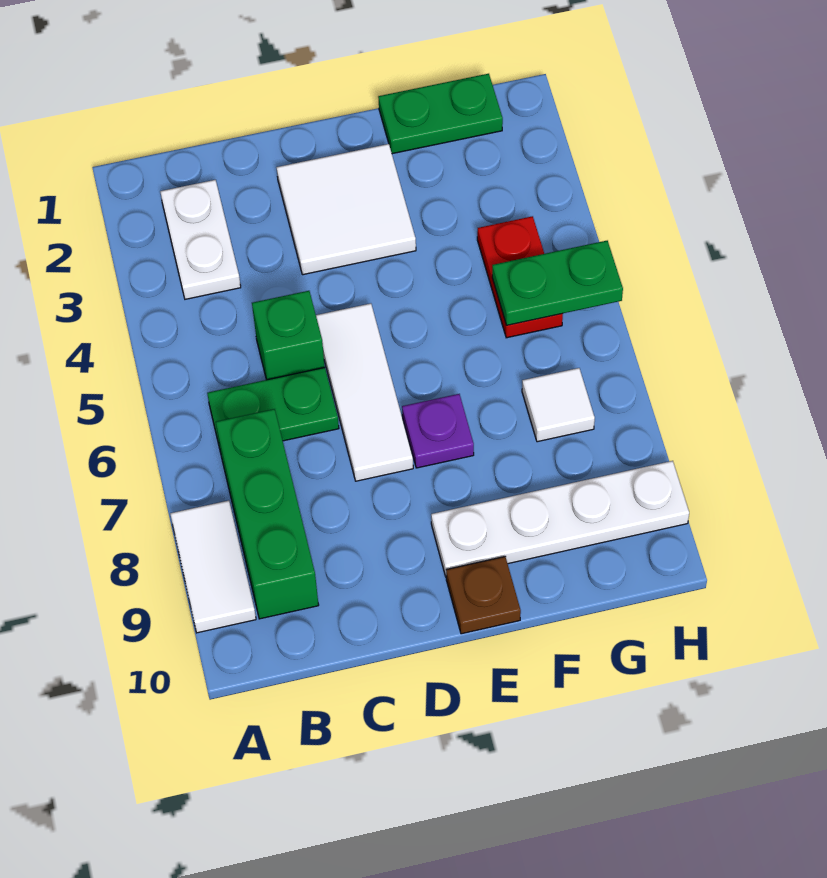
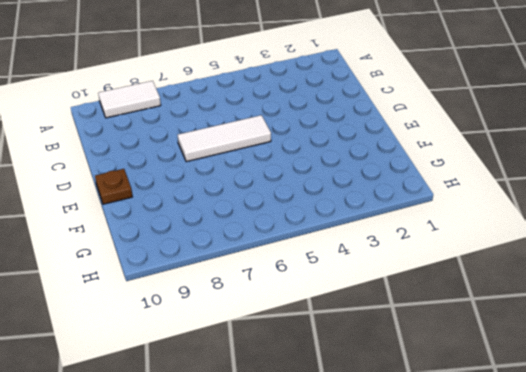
none -> white 1x2 plate [160,180,241,299]
none -> green 1x2 plate [207,367,339,449]
none -> green 1x3 brick [216,409,319,619]

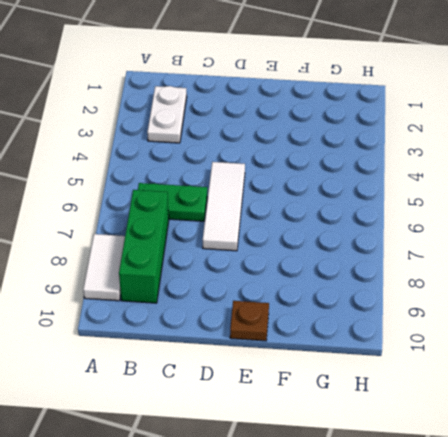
none -> green 1x1 brick [252,291,325,380]
none -> white 2x2 tile [276,144,416,275]
none -> purple 1x1 plate [402,394,474,468]

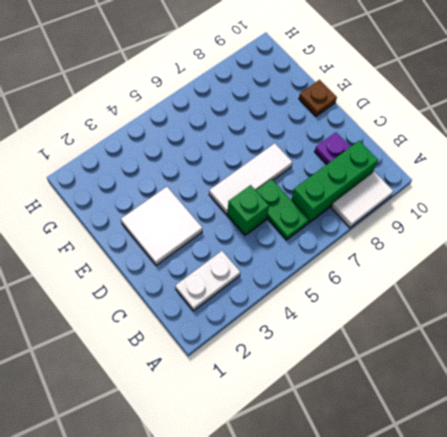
purple 1x1 plate [315,132,350,164] -> purple 1x1 plate moved to [402,394,474,468]
none -> white 1x4 plate [431,461,689,576]
none -> green 1x2 plate [378,74,503,154]
none -> red 1x2 plate [477,216,563,338]

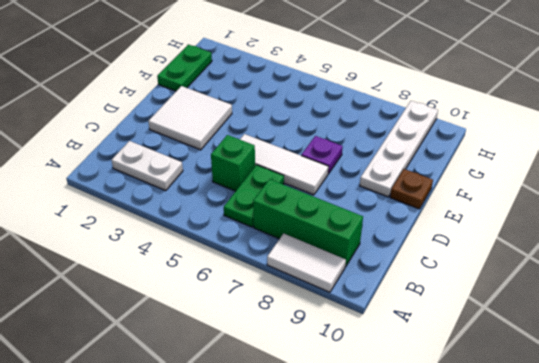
none -> red 1x2 plate [477,216,563,338]
none -> white 1x1 tile [522,368,595,442]
none -> green 1x2 plate [492,241,623,325]

